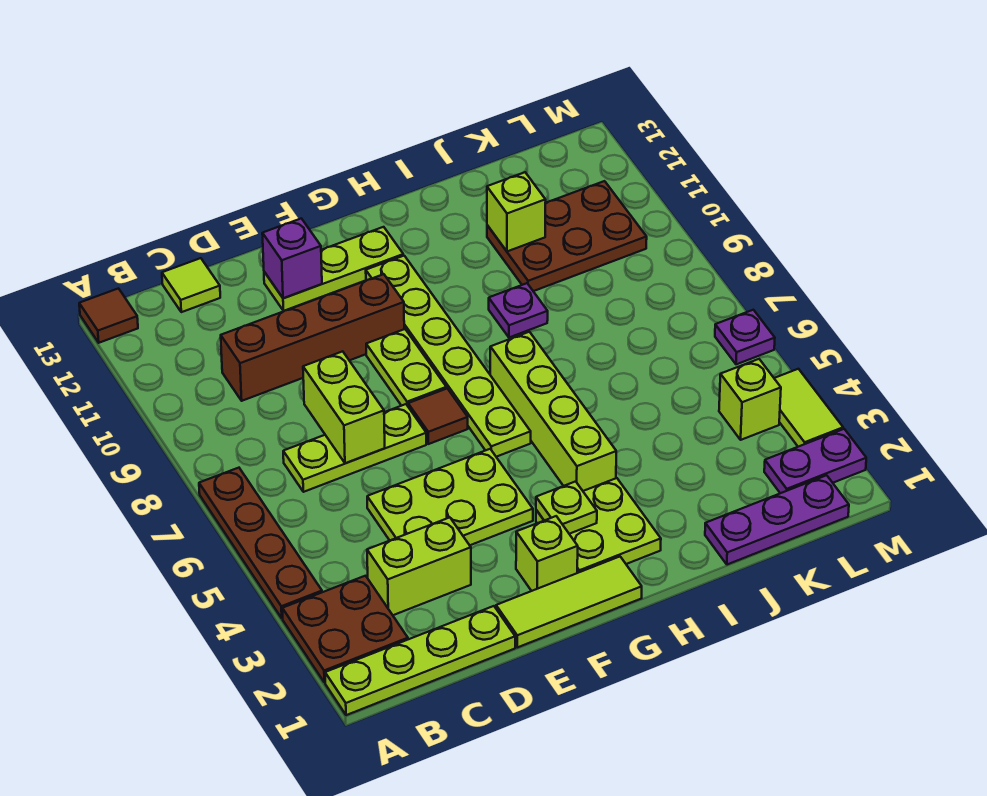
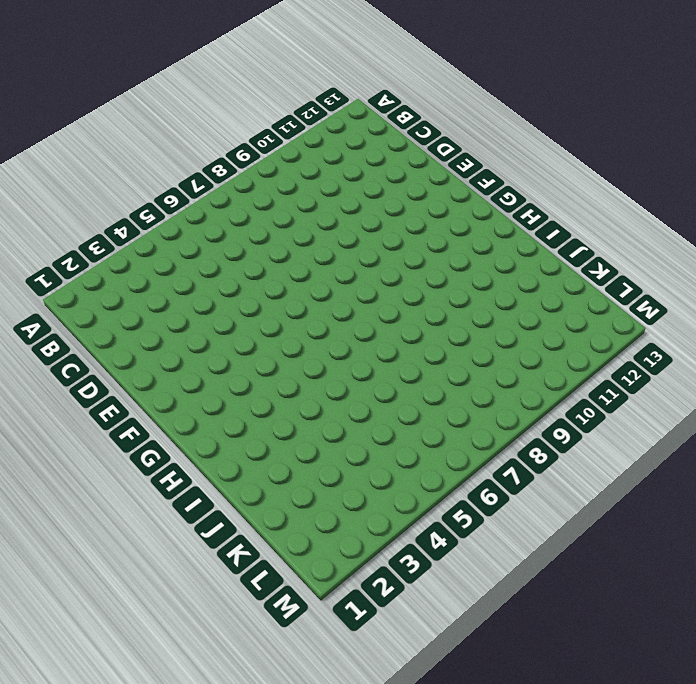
none -> lime 1x4 plate [325,606,515,715]
none -> brown 2x2 plate [282,576,408,683]
none -> brown 1x4 plate [199,468,322,618]

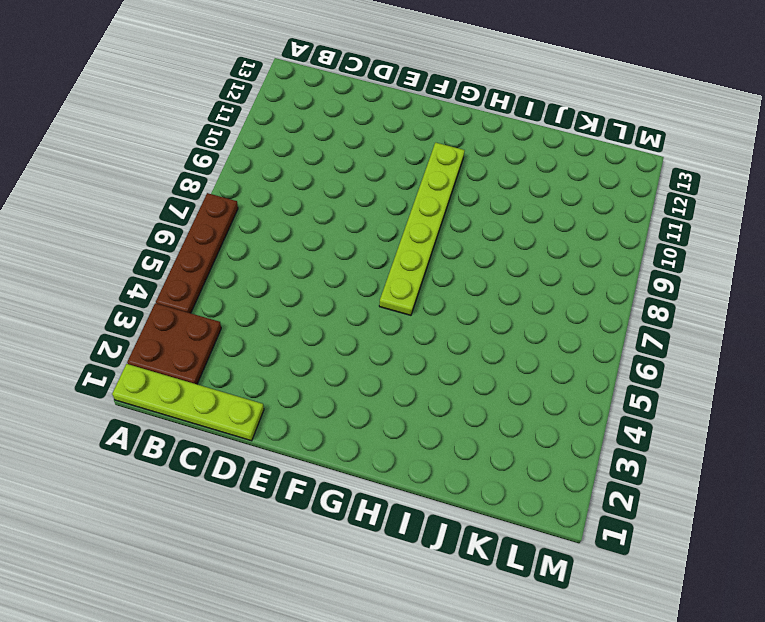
none -> brown 1x1 tile [79,288,138,343]
none -> lime 1x2 brick [367,518,471,615]
none -> lime 1x3 plate [283,404,426,492]

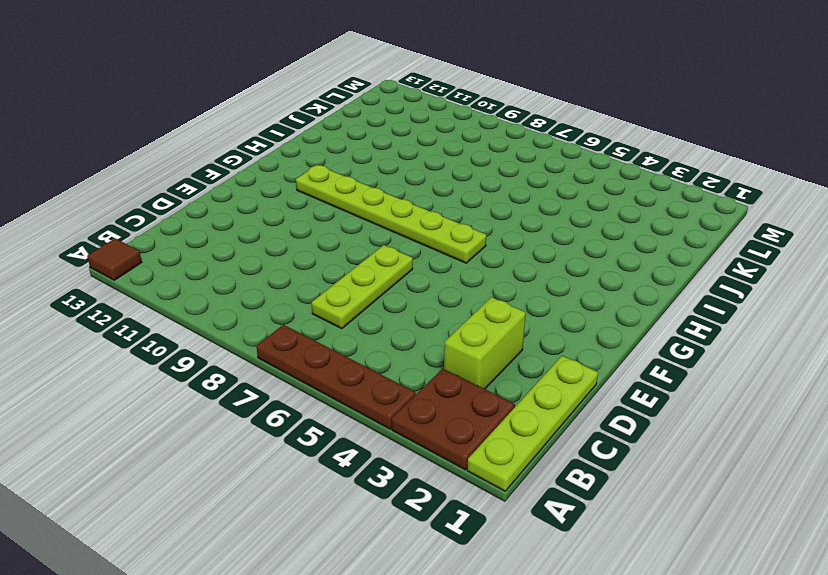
none -> brown 1x4 brick [221,274,404,401]
none -> lime 1x1 tile [162,258,220,312]
none -> lime 2x3 plate [367,449,533,545]

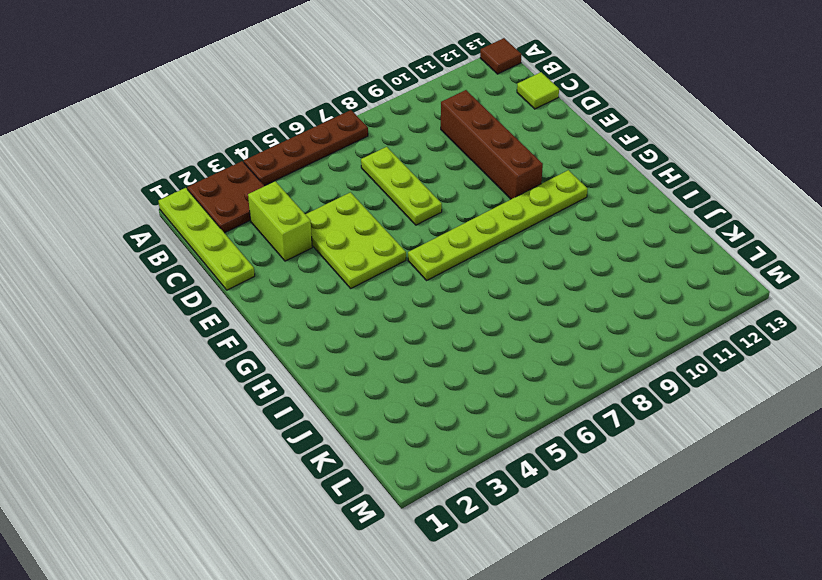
none -> lime 1x3 tile [496,557,642,647]
none -> lime 1x3 plate [264,227,403,311]
none -> lime 1x1 brick [516,516,578,591]

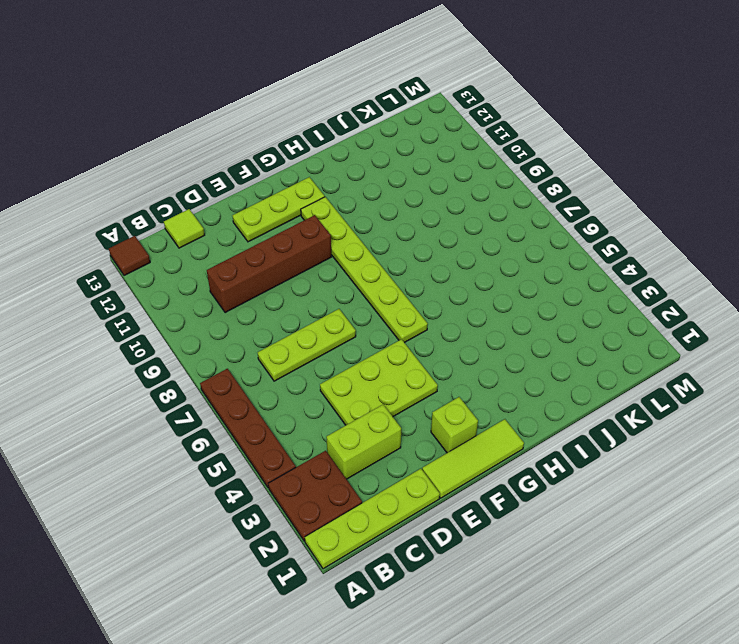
none -> brown 1x1 tile [408,389,468,444]
none -> lime 1x2 plate [366,329,446,406]
none -> lime 2x2 plate [536,478,661,573]

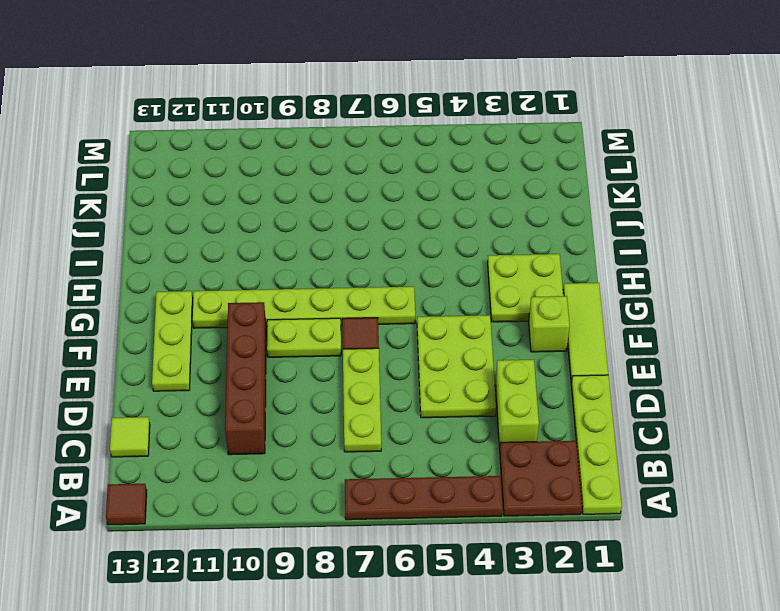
none -> lime 1x4 brick [490,332,616,491]
none -> purple 1x1 plate [489,283,548,338]
none -> purple 1x3 plate [705,475,849,565]

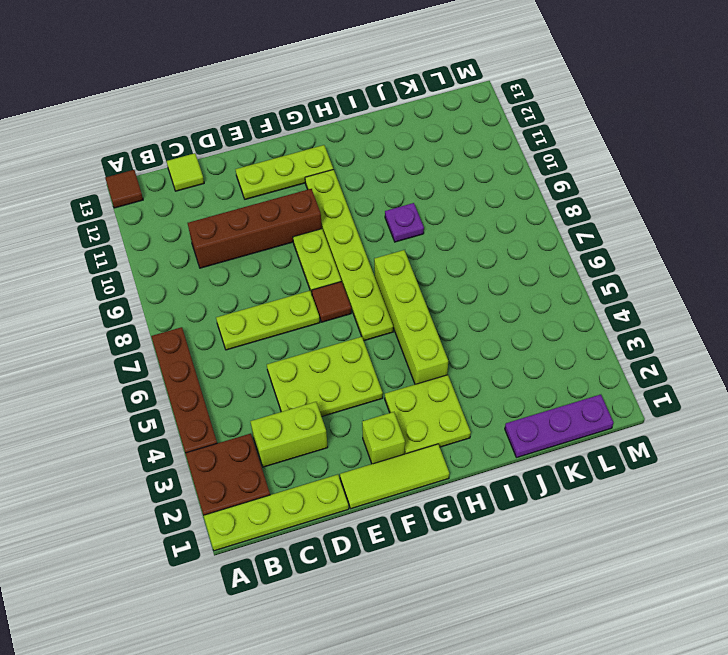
none -> brown 2x3 plate [487,181,647,291]
none -> purple 1x2 plate [764,429,866,493]
none -> lime 1x1 brick [719,359,781,440]

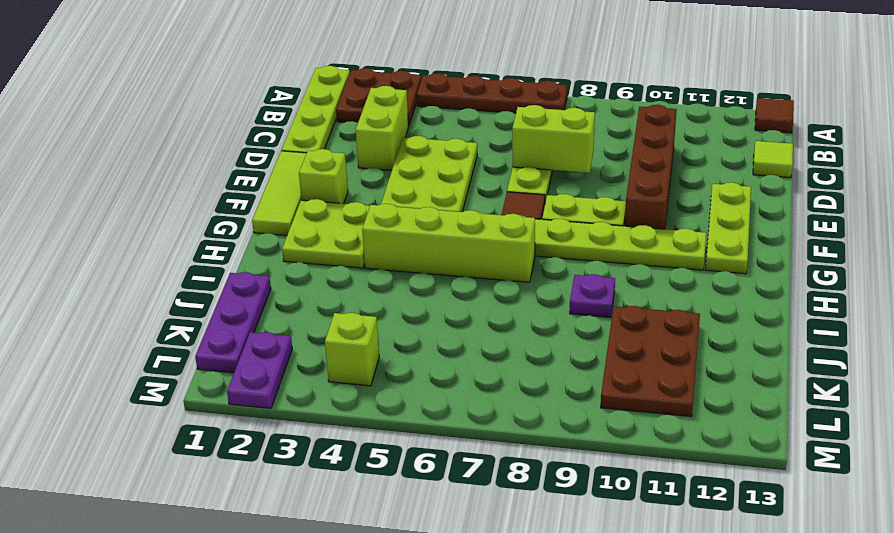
none -> lime 1x2 tile [774,369,843,447]
none -> purple 1x1 plate [715,310,775,364]
none -> purple 1x1 brick [262,218,322,298]

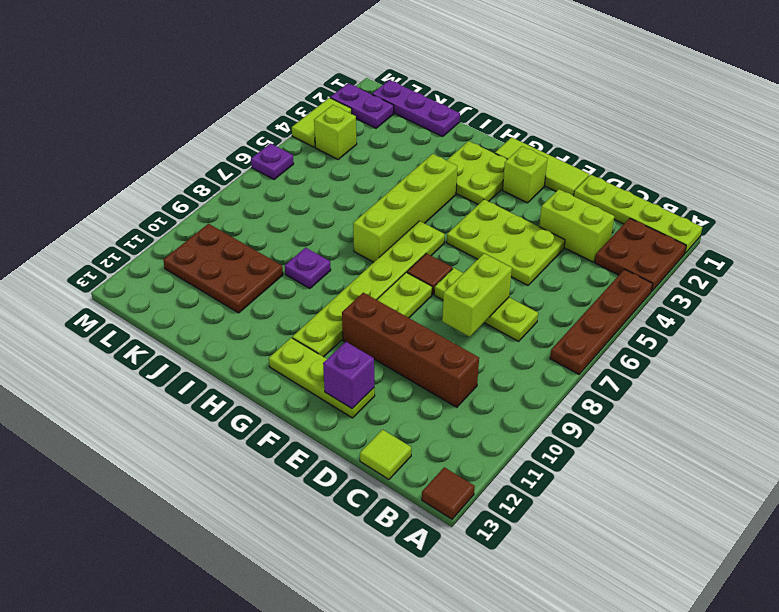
none -> lime 1x1 plate [536,481,597,534]
none -> lime 1x1 brick [487,172,546,251]

